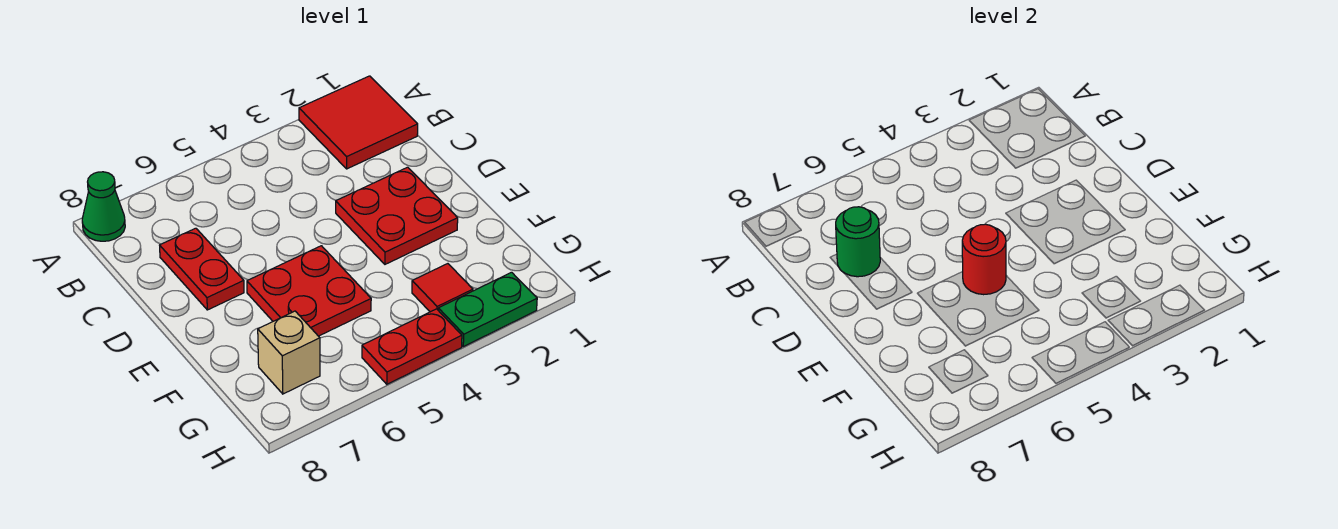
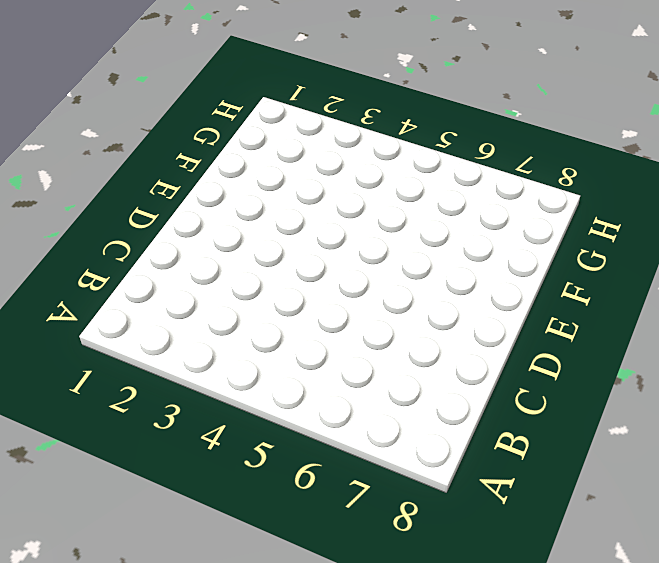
none -> red 2x2 tile [299,76,418,169]
none -> green 1x1 cone [82,172,125,241]

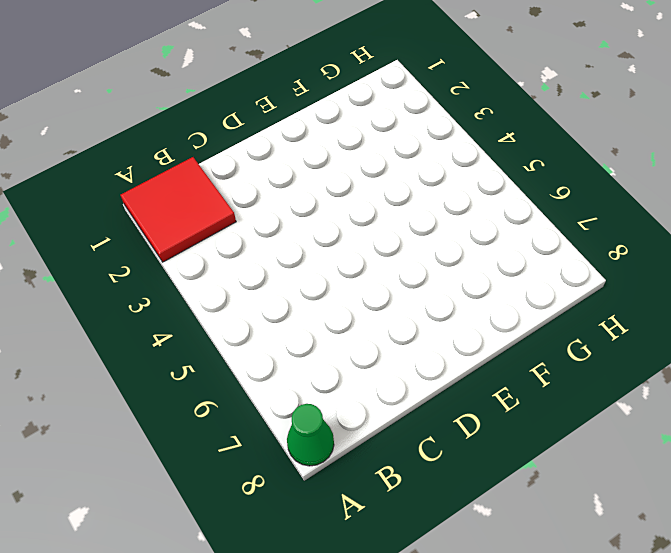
none -> red 1x2 plate [160,228,244,310]
none -> red 2x2 plate [336,167,458,264]

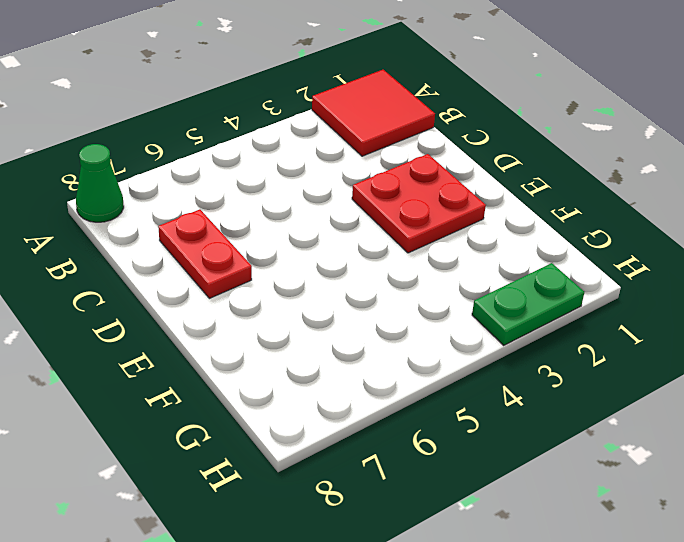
none -> red 2x2 plate [247,246,371,336]
none -> red 1x1 tile [412,264,473,312]

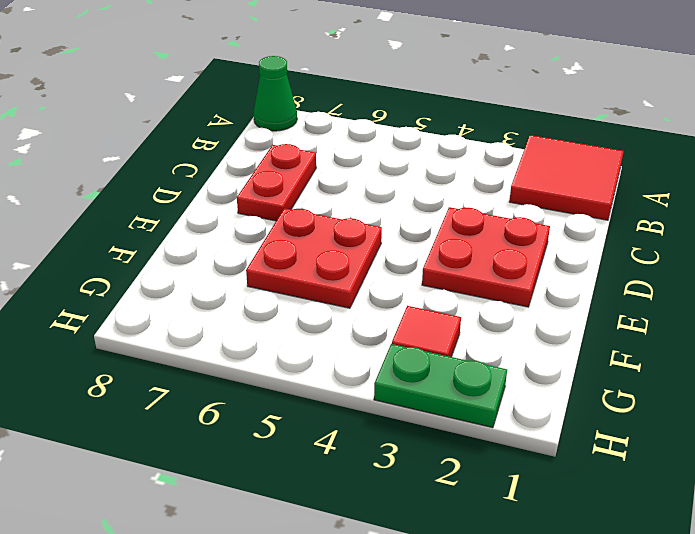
none -> tan 1x1 brick [258,311,320,394]
none -> red 1x2 plate [362,309,462,384]

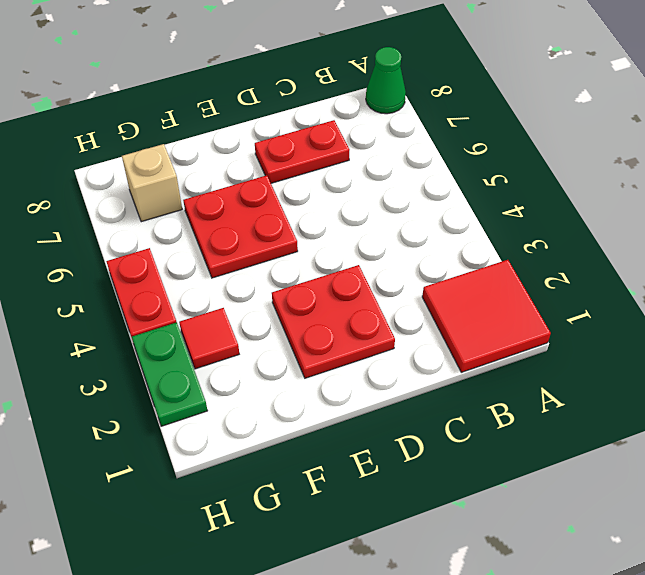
none -> green 1x1 round brick [836,207,880,277]
none -> red 1x1 round brick [962,224,1006,295]

